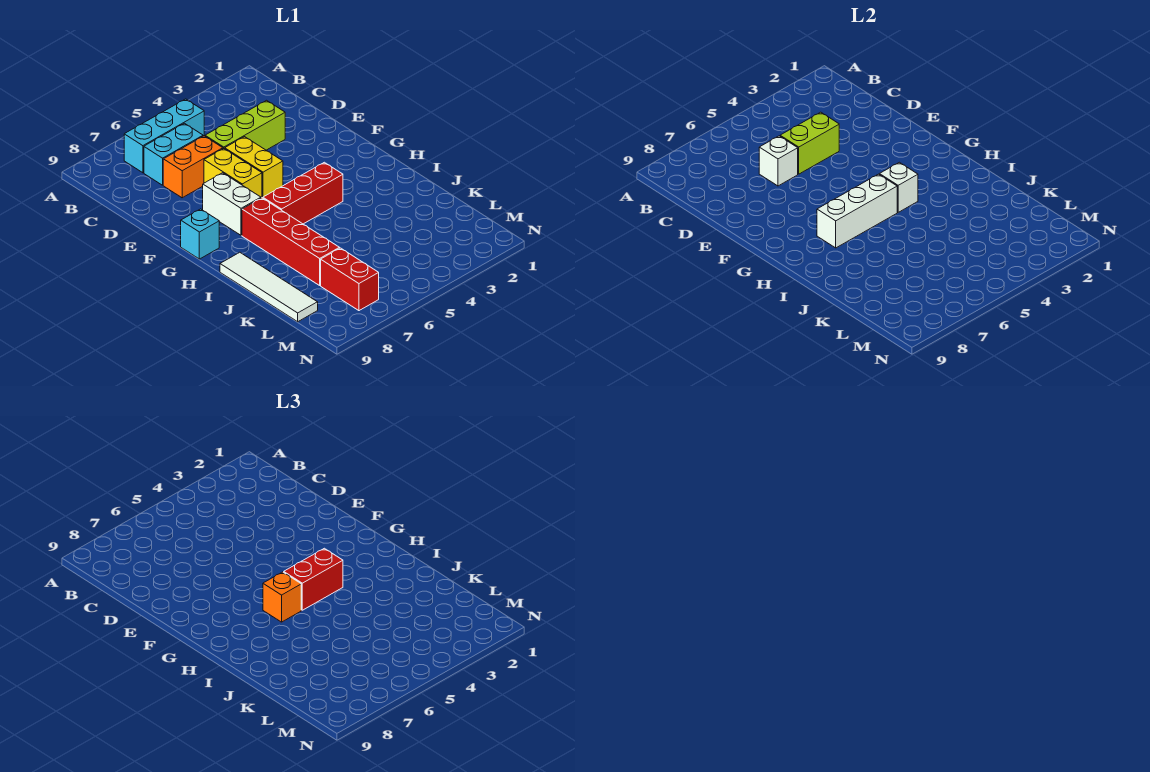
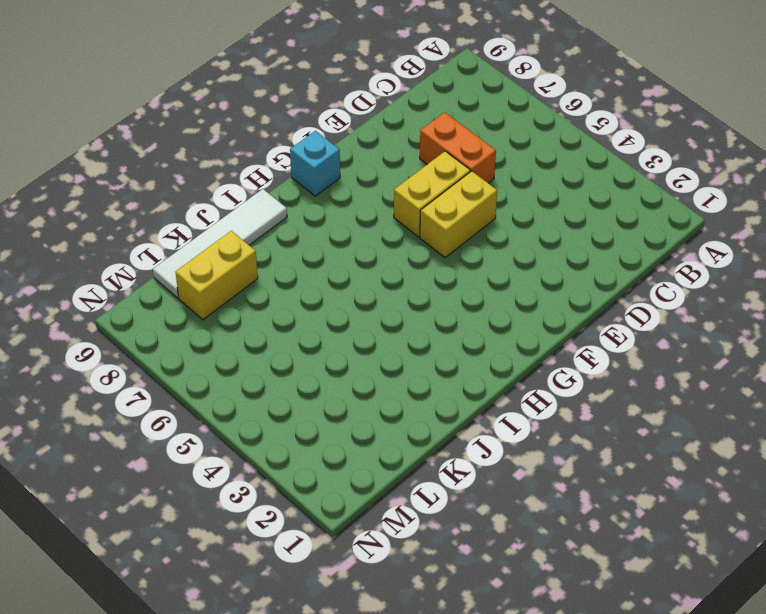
yellow 1x2 brick [176,231,258,320] -> none
none -> cyan 1x3 brick [124,99,204,173]
none -> cyan 1x2 brick [144,123,203,185]
none -> lime 1x3 brick [205,100,285,150]

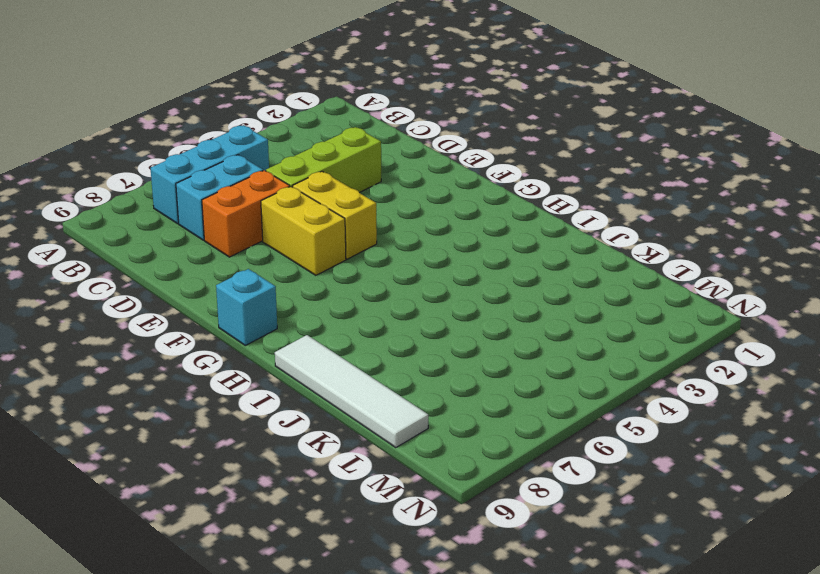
none -> white 1x2 brick [203,173,261,235]
none -> red 1x3 brick [263,162,343,224]
none -> red 1x4 brick [242,198,339,285]

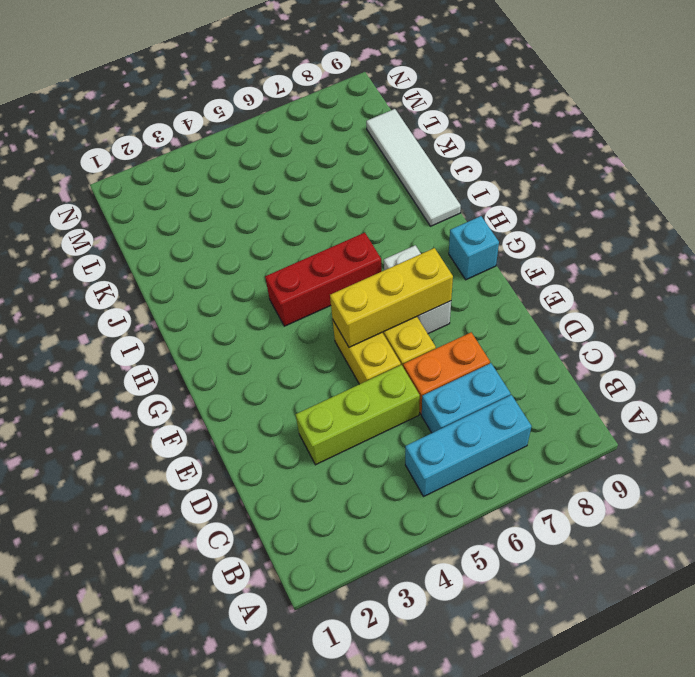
yellow 1x3 brick [330,248,453,347] -> none
none -> red 1x4 brick [242,198,339,285]
none -> red 1x2 brick [321,248,379,311]
none -> lime 1x2 brick [780,112,839,174]

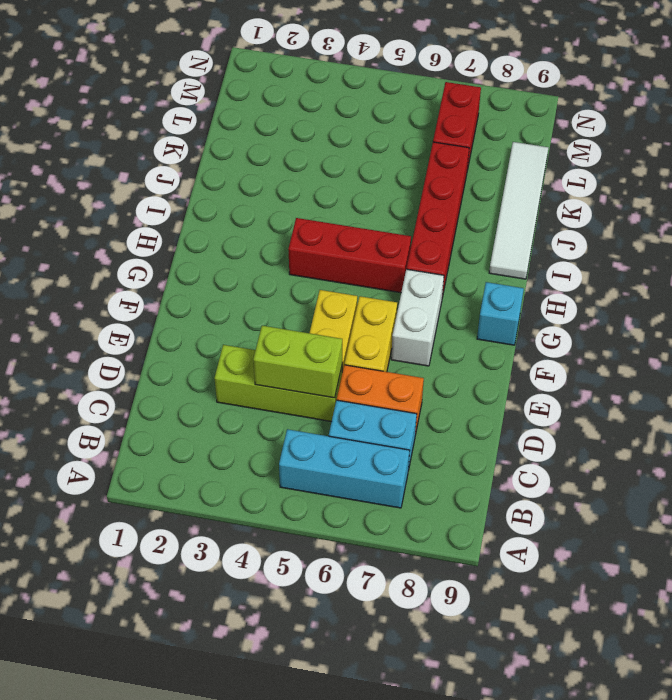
none -> white 1x1 brick [759,136,798,186]
none -> white 1x1 brick [880,162,918,212]
none -> white 1x3 brick [817,174,897,248]

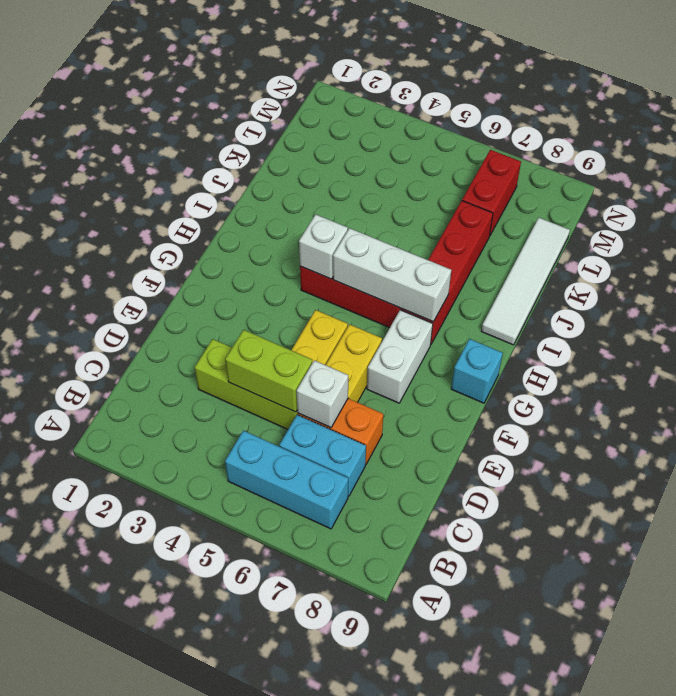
none -> red 1x2 brick [284,548,343,610]
none -> orange 1x1 brick [263,572,301,622]

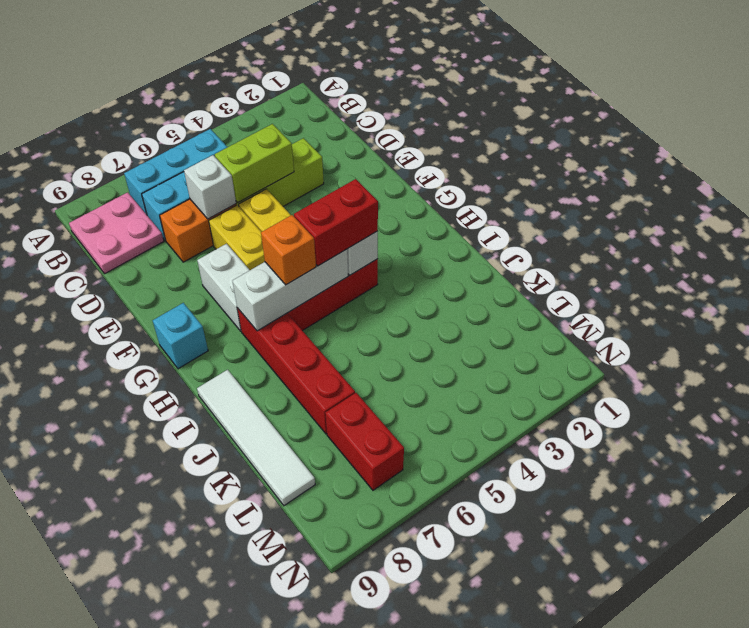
pink 2x2 plate [69,192,164,274] -> none

